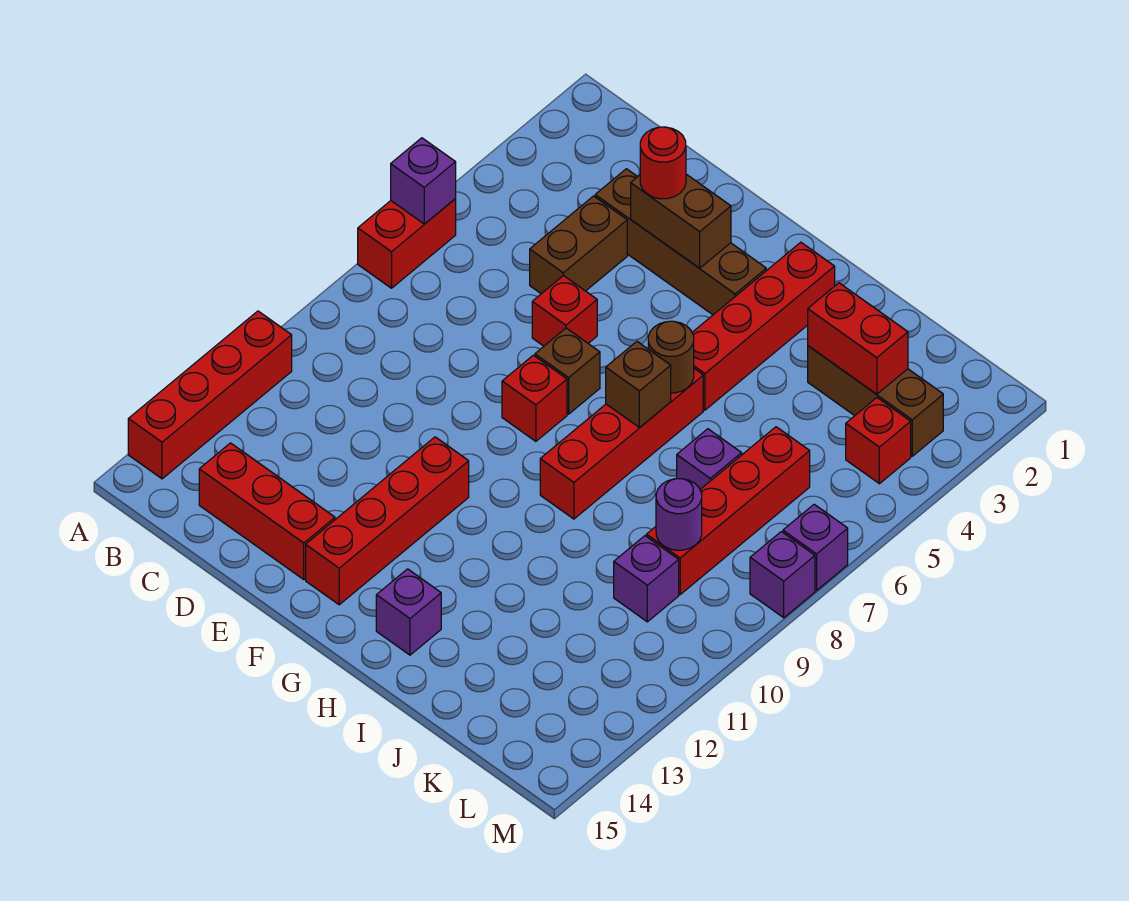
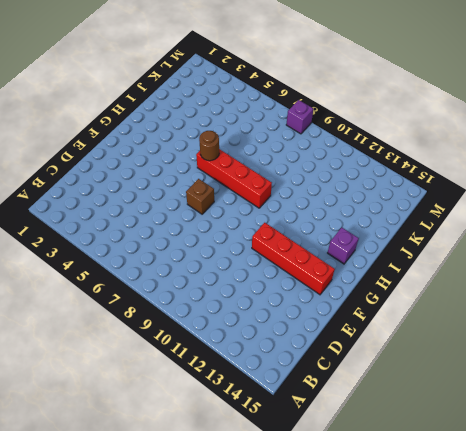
none -> red 1x2 brick [358,199,456,288]
none -> red 1x4 brick [128,311,292,479]
none -> red 1x3 brick [199,443,335,579]

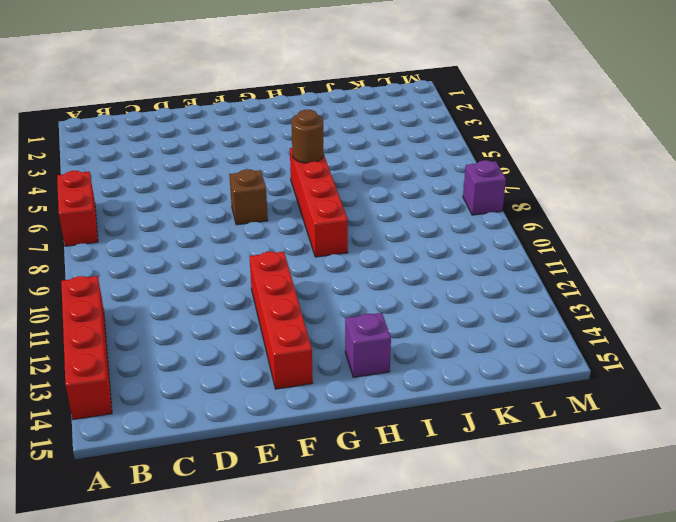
none -> red 1x3 brick [199,443,335,579]
none -> brown 1x4 brick [595,169,766,315]
none -> brown 1x2 brick [530,196,627,294]

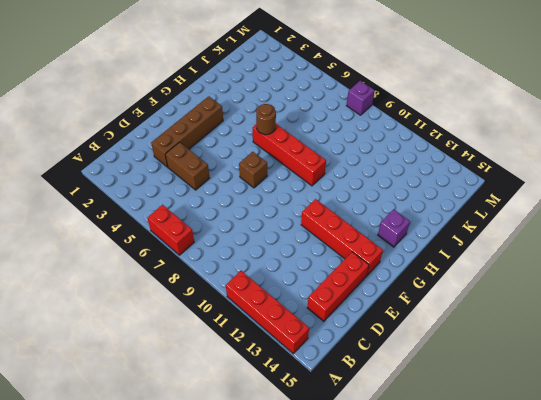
none -> red 1x1 brick [532,275,597,346]
none -> red 1x1 brick [502,355,567,441]
none -> red 1x4 brick [692,242,835,410]

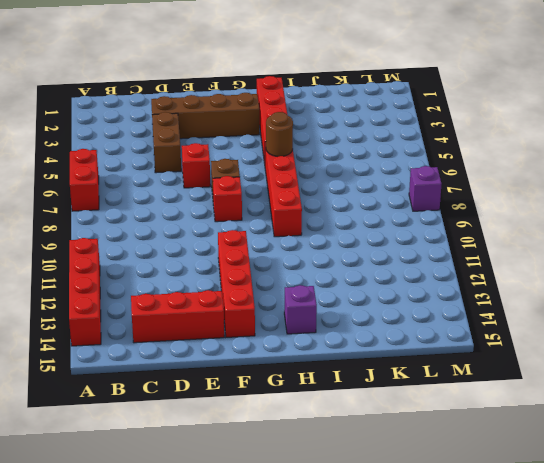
none -> brown 1x3 brick [808,346,943,456]
none -> purple 1x1 brick [677,429,742,489]
none -> red 1x4 brick [646,427,810,594]

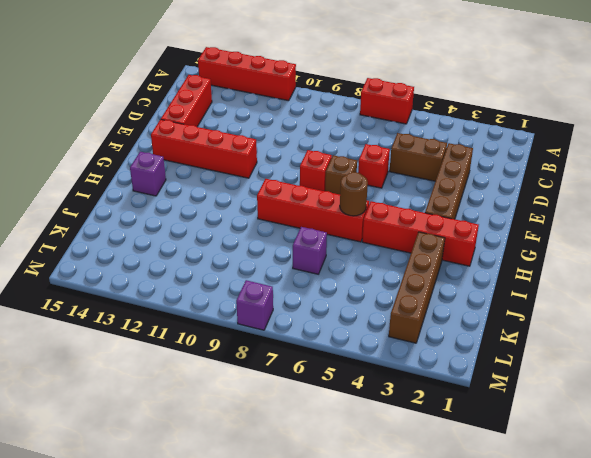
brown 1x4 brick [389,232,445,343] -> brown 1x3 brick [808,346,943,456]
none -> red 1x4 brick [646,427,810,594]
none -> purple 1x1 brick [614,536,679,622]
none -> red 1x1 brick [846,398,911,484]

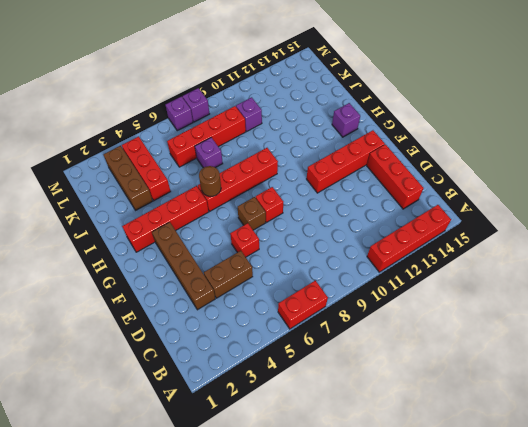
red 1x3 brick [122,136,171,201] -> red 1x1 brick [846,398,911,484]
none -> purple 1x1 brick [391,138,456,224]
none -> brown 1x2 brick [631,174,731,268]
none -> brown 1x1 brick [606,342,671,427]

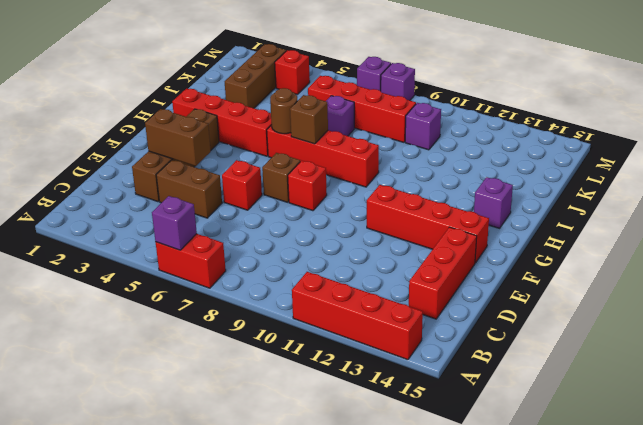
brown 1x2 brick [145,109,211,166] -> brown 1x2 brick turned to [631,174,731,268]
none -> red 1x2 brick [808,283,908,394]
none -> purple 1x1 round brick [656,479,702,550]
none -> red 1x1 round brick [640,127,686,199]

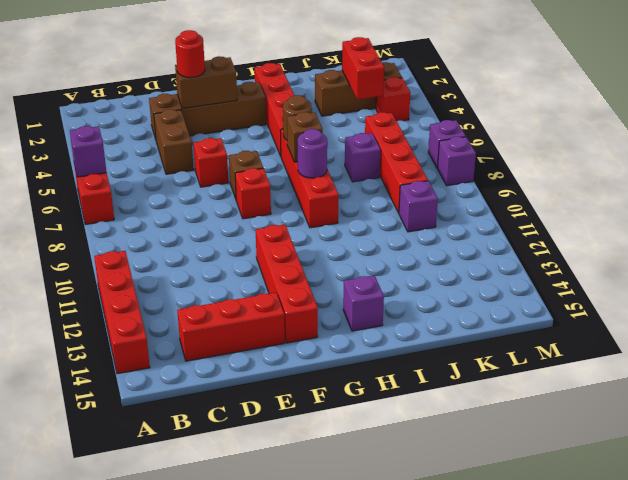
purple 1x1 round brick [298,129,327,178] -> purple 1x1 round brick moved to [656,479,702,550]
red 1x2 brick [342,37,384,100] -> red 1x2 brick turned to [808,283,908,394]

